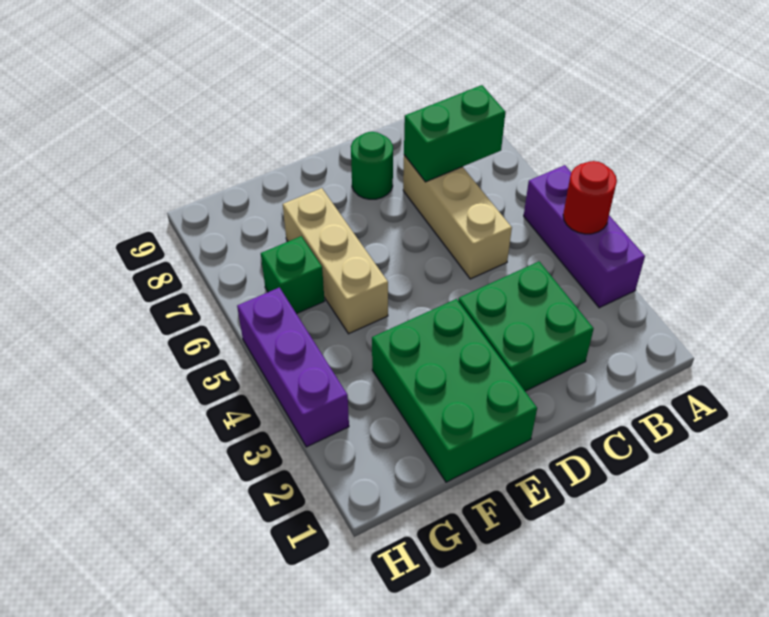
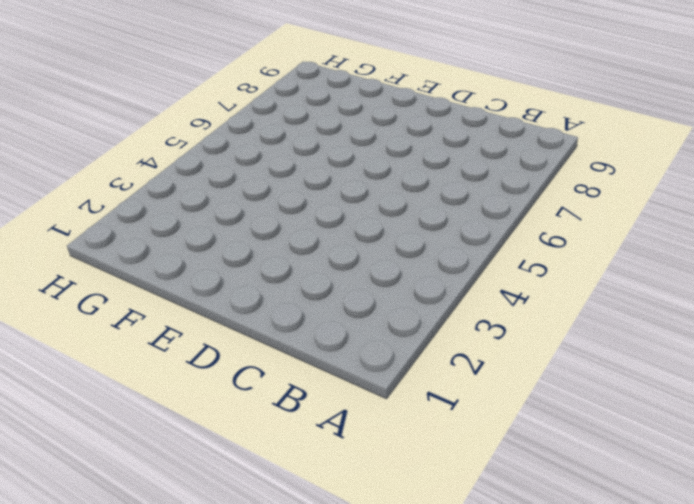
none -> purple 1x3 brick [524,165,645,308]
none -> green 2x2 brick [458,262,594,391]

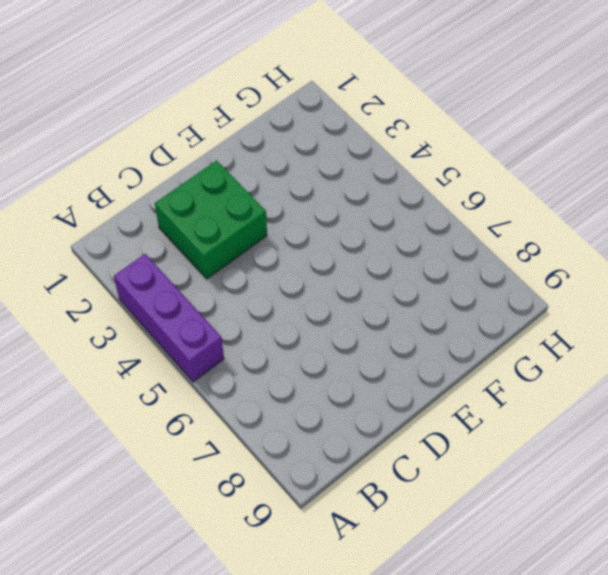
none -> tan 1x3 brick [403,155,512,279]
none -> green 1x1 round brick [351,132,393,199]

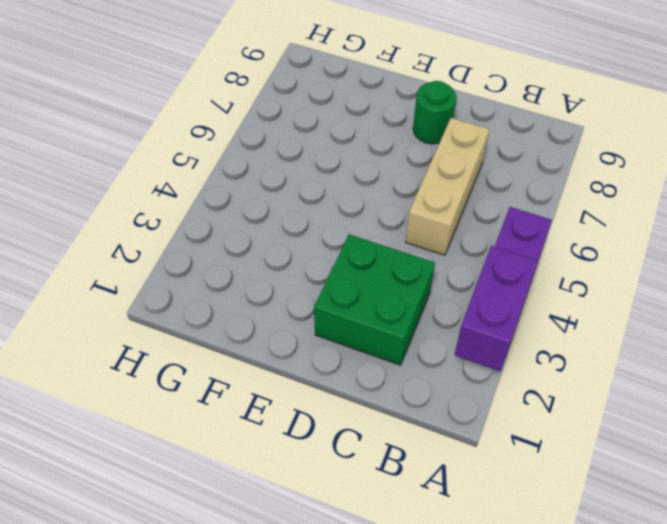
purple 1x2 brick [454,246,538,371] -> none
none -> green 2x3 brick [372,299,537,482]
none -> tan 1x3 brick [283,188,388,334]

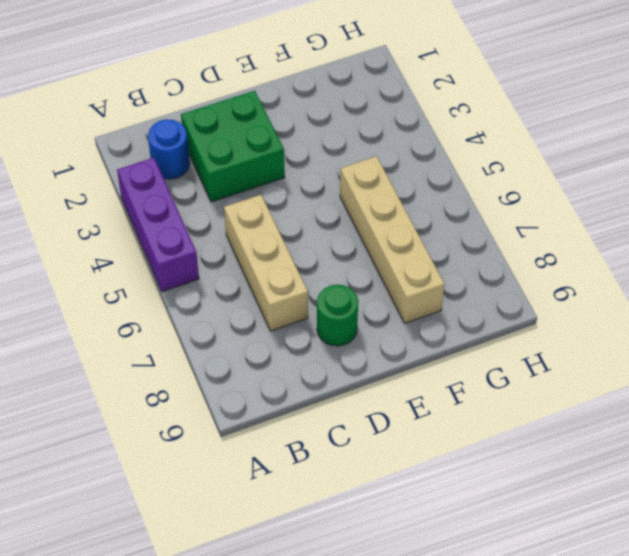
blue 1x1 round brick [148,119,190,179] -> none
tan 1x4 brick [340,156,444,323] -> tan 1x3 brick [283,188,388,334]
none -> green 2x3 brick [372,299,537,482]
none -> green 1x1 brick [261,236,324,314]

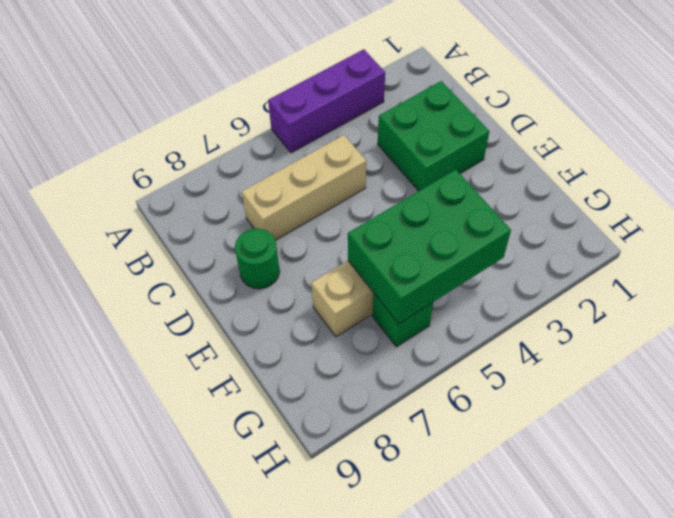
green 2x3 brick [348,170,511,324] -> green 2x3 brick moved to [372,299,537,482]
none -> purple 1x3 brick [237,288,349,447]
none -> red 1x1 round brick [563,161,617,234]

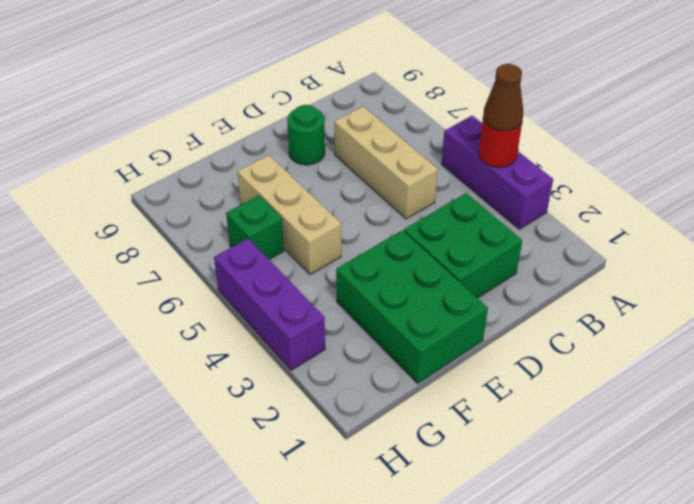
brown 1x1 cone [483,64,523,131] -> none
none -> green 1x2 brick [404,85,505,182]

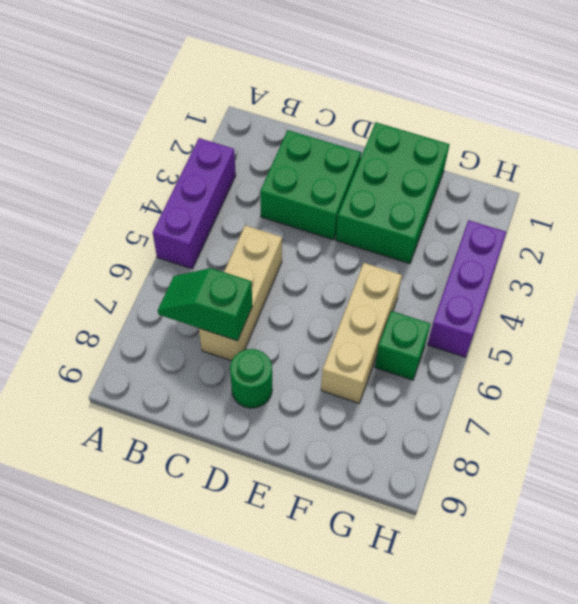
green 1x2 slope [158,268,252,341] -> green 1x2 brick [404,85,505,182]
none -> red 1x1 round brick [563,161,617,234]

